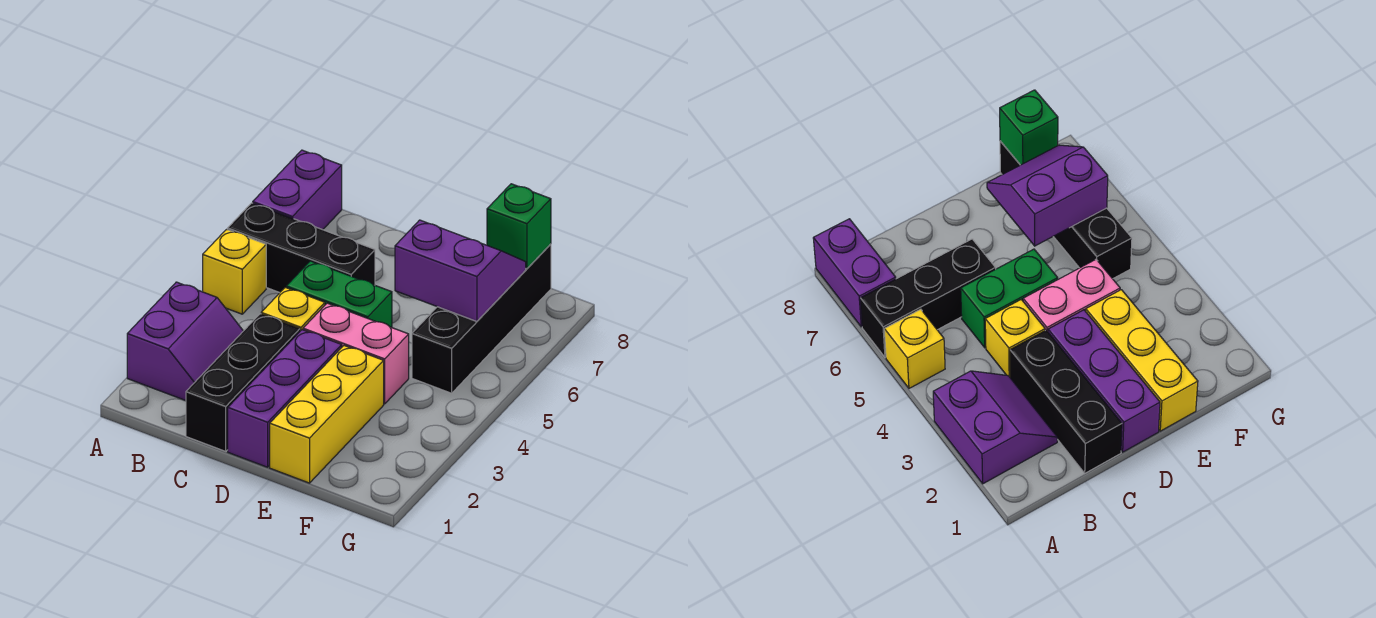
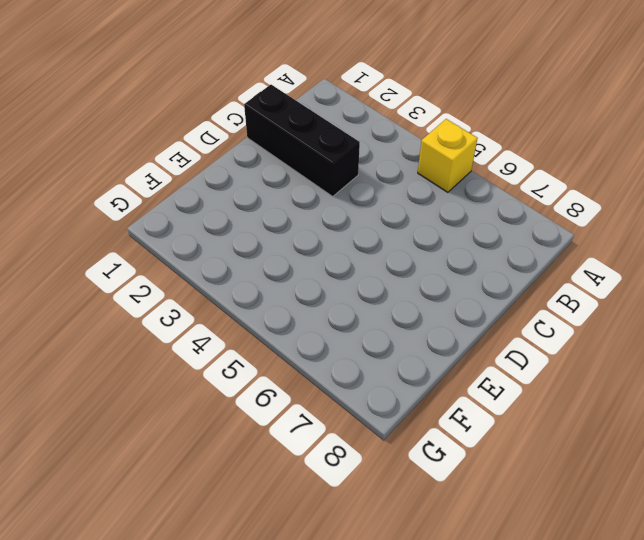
none -> purple 2x2 slope [127,282,243,401]
none -> black 1x3 brick [228,203,375,293]
none -> purple 1x2 brick [253,150,342,230]

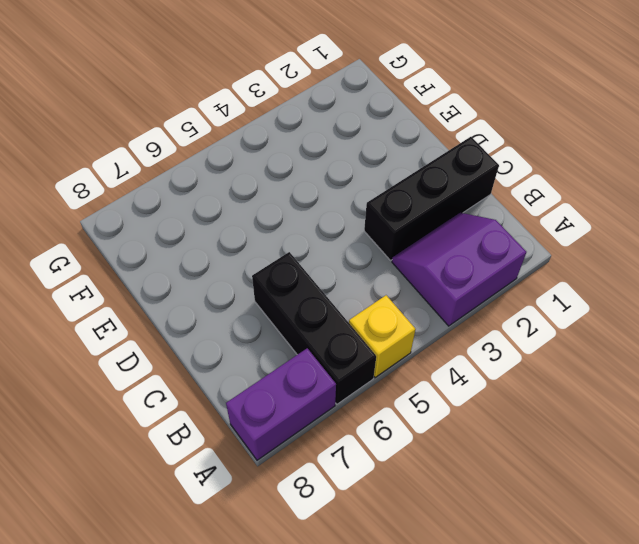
none -> yellow 1x1 brick [261,287,325,331]
none -> green 1x2 brick [286,261,392,327]
none -> purple 1x3 brick [228,330,342,467]

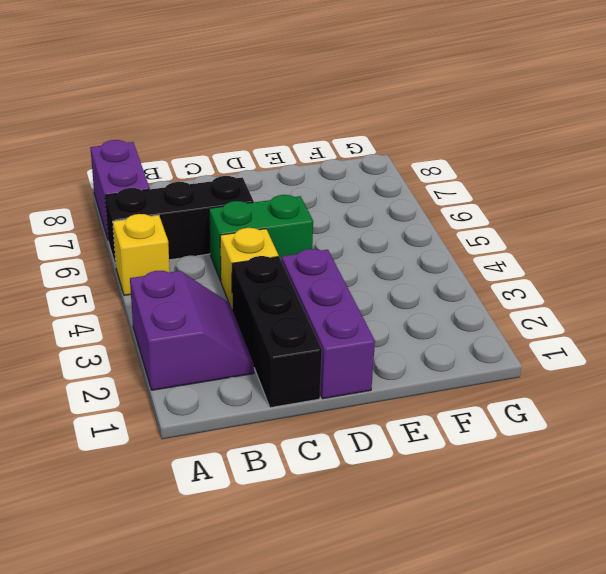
none -> pink 1x2 brick [303,303,409,404]
none -> yellow 1x3 brick [270,346,384,483]
none -> black 1x4 brick [412,244,551,393]

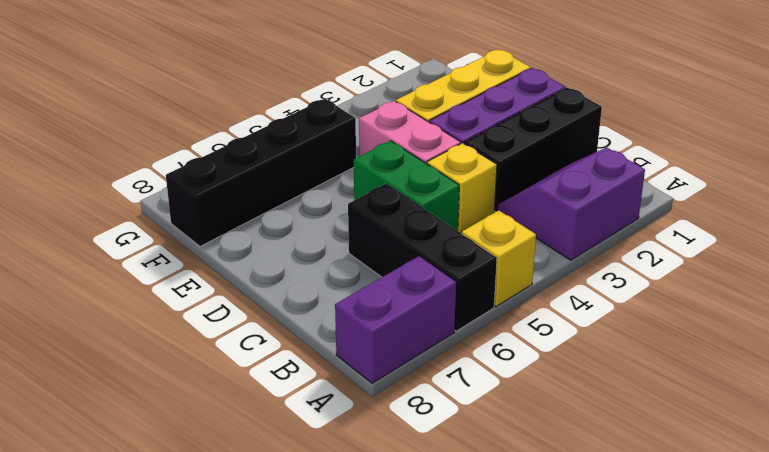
none -> purple 2x2 slope [395,220,526,322]
none -> green 1x1 brick [487,184,551,269]

